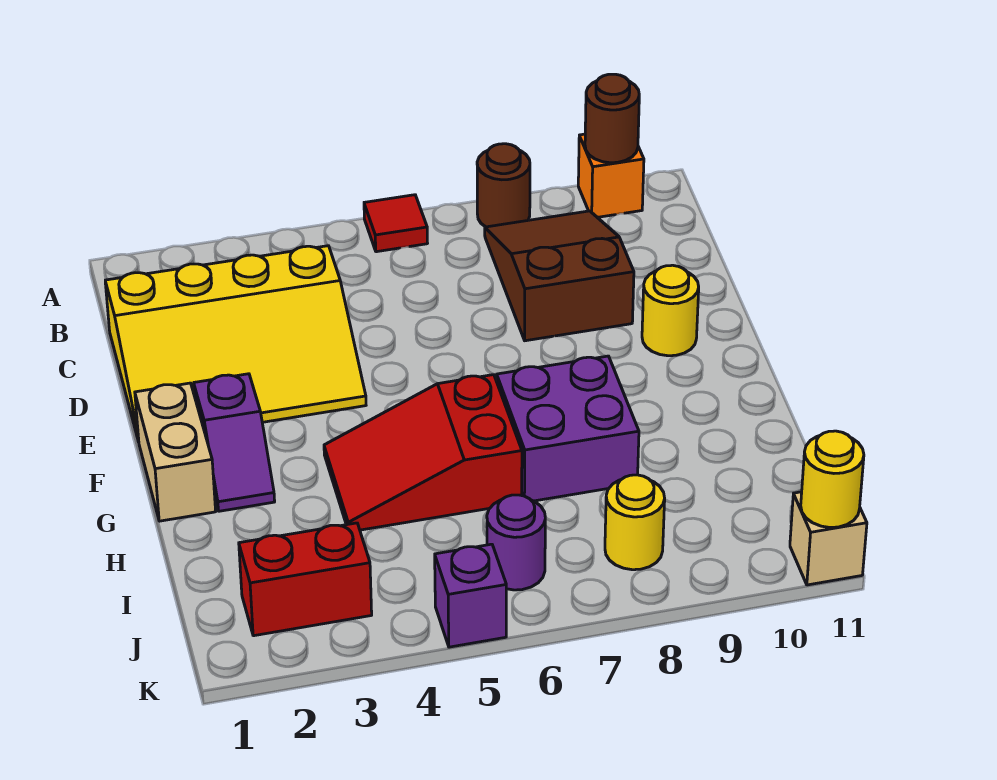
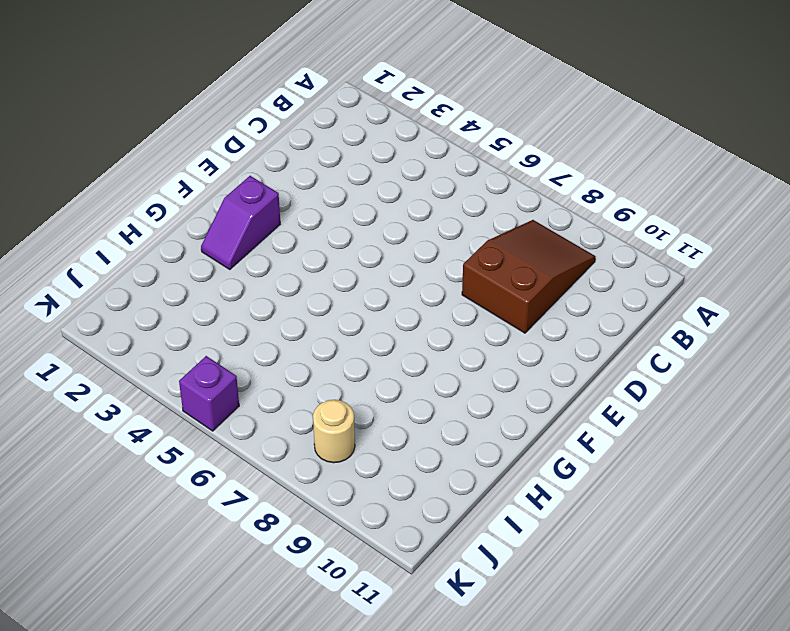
tan 1x1 round brick [313,400,355,463] -> yellow 1x1 round brick [605,475,665,570]
none -> red 1x1 tile [364,195,427,252]
none -> brown 1x1 round brick [477,144,530,227]
none -> orange 1x1 brick [578,134,644,217]

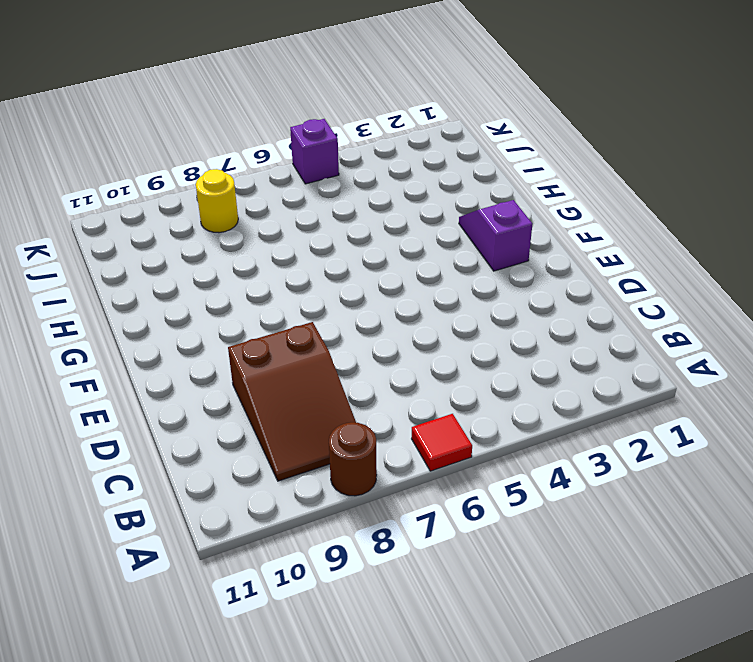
none -> orange 1x1 brick [578,134,644,217]
none -> yellow 3x4 slope [105,246,366,442]
none -> yellow 1x1 round brick [642,265,699,356]

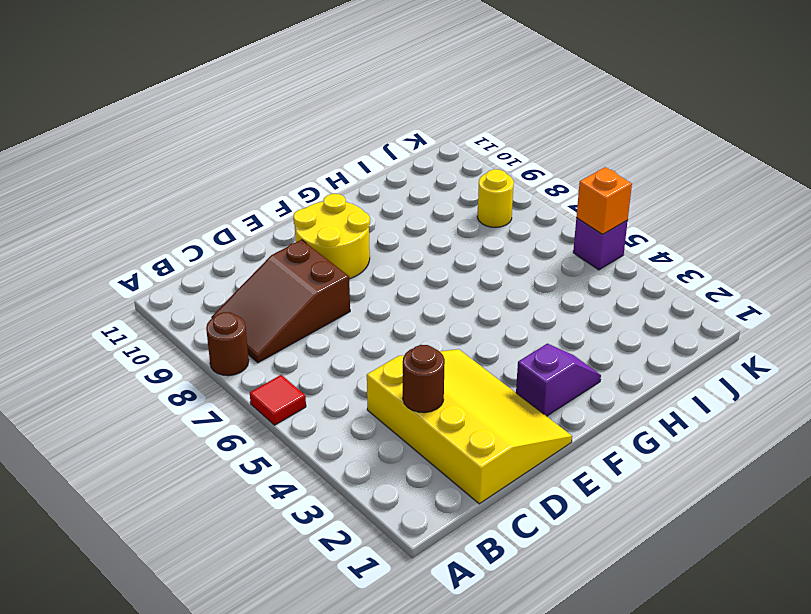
brown 1x1 round brick [403,345,445,413] -> brown 1x1 round brick moved to [585,74,639,163]
yellow 2x2 round brick [293,194,370,279] -> yellow 1x1 round brick [642,265,699,356]
orange 1x1 brick [576,167,632,235] -> orange 1x1 brick moved to [578,134,644,217]
none -> tan 1x2 brick [135,383,216,521]
none -> red 2x3 slope [324,375,522,530]
none -> purple 2x2 brick [497,356,639,501]

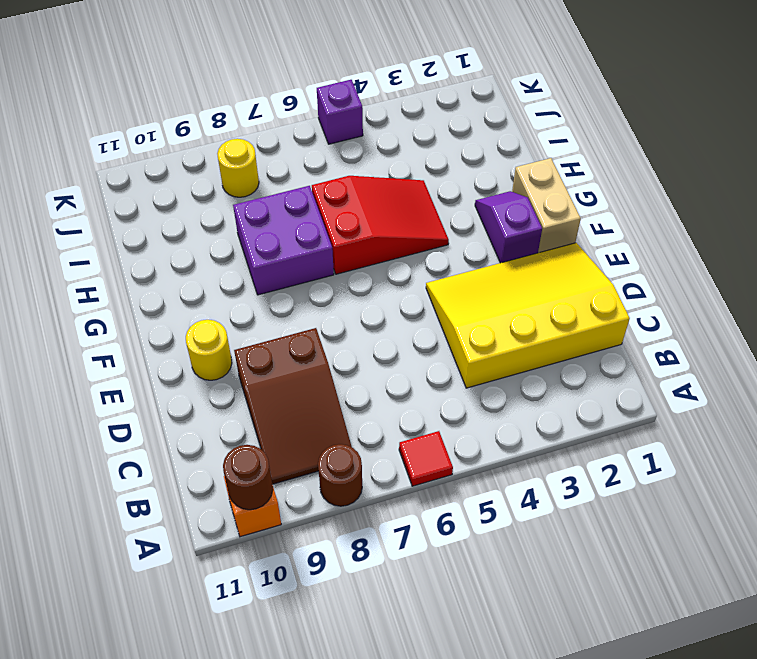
none -> red 1x2 brick [239,523,372,636]
none -> purple 1x1 round brick [487,495,545,590]
none -> tan 1x1 brick [790,492,867,585]

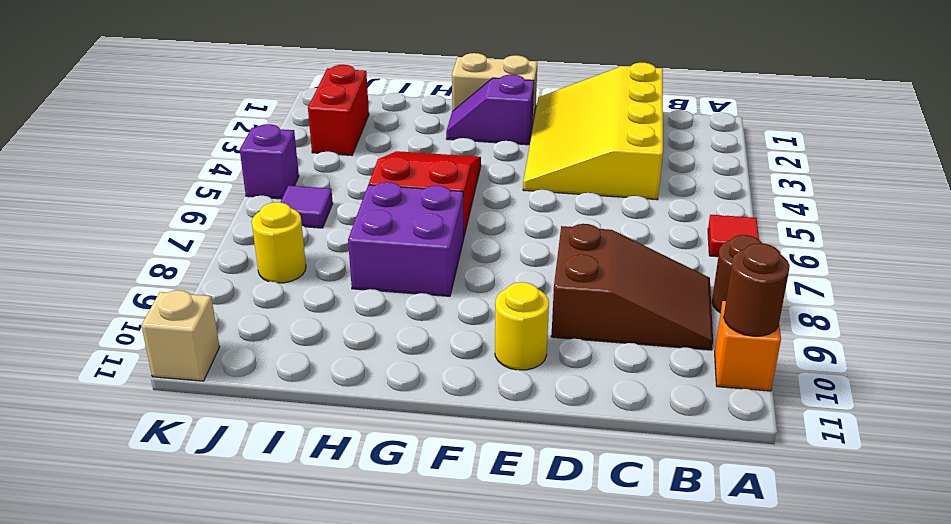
purple 1x1 tile [280,186,333,228] -> purple 1x1 round brick [487,495,545,590]
none -> yellow 1x1 round brick [801,431,864,528]

